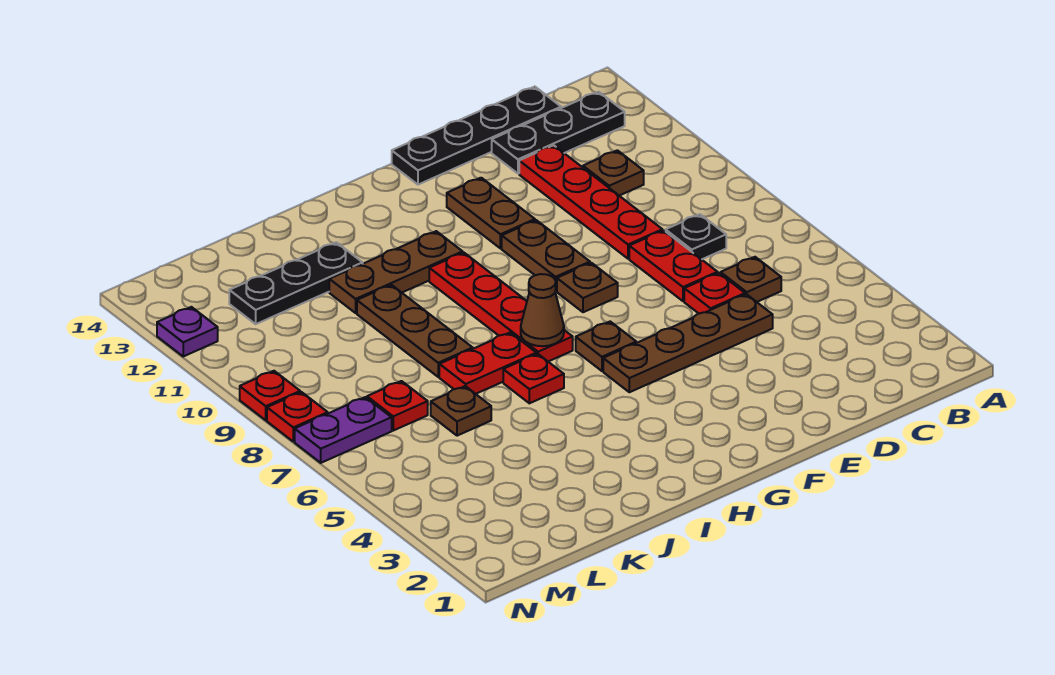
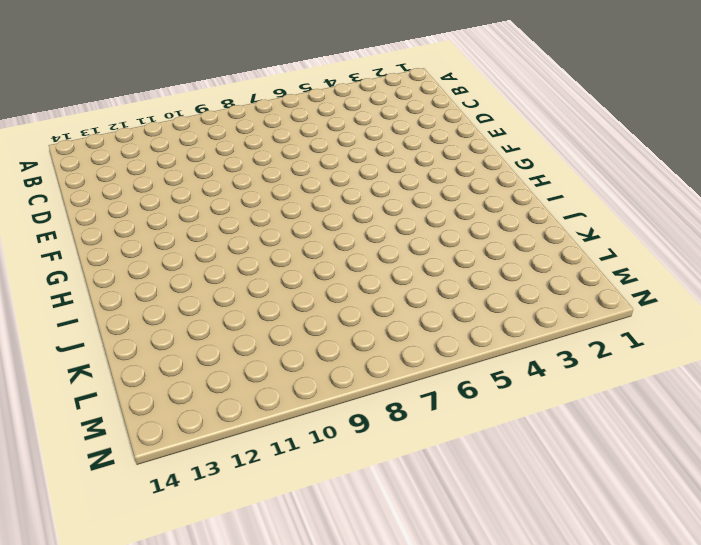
none -> black 1x3 plate [492,92,625,174]
none -> brown 1x1 plate [721,257,781,302]
none -> black 1x1 plate [666,214,726,259]

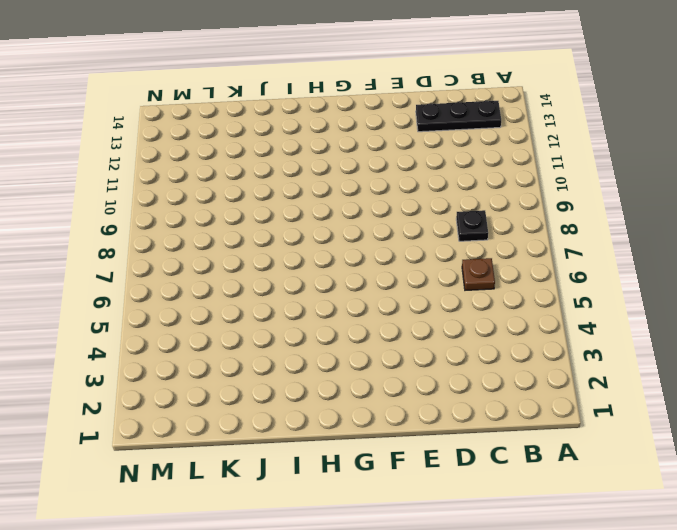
none -> brown 1x1 plate [583,150,644,196]
none -> black 1x4 plate [392,87,561,185]
none -> brown 1x4 plate [603,294,773,392]

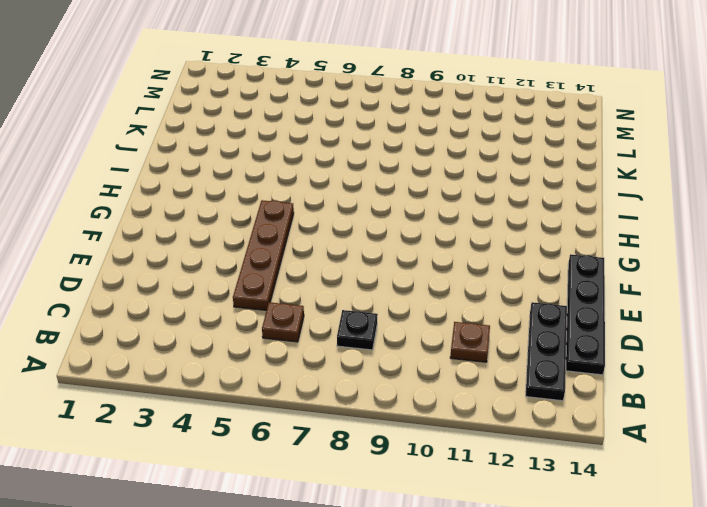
none -> red 1x1 plate [684,273,745,313]
none -> red 1x2 plate [629,230,718,301]
none -> red 1x4 plate [519,145,662,259]

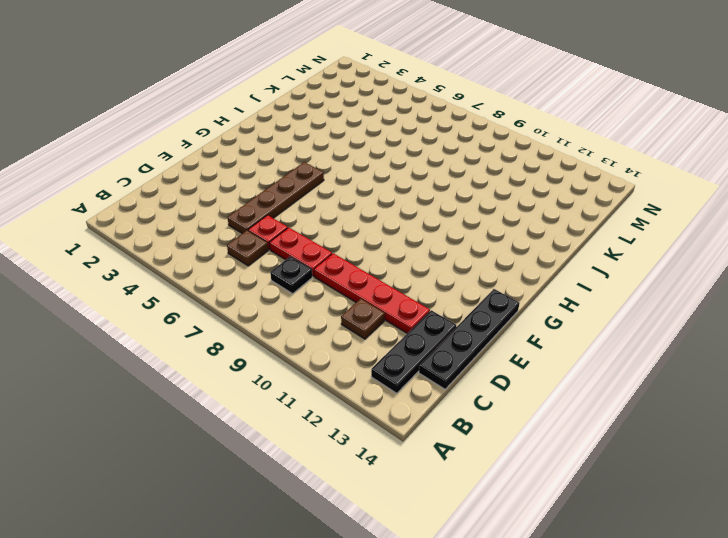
none -> brown 1x1 plate [557,263,618,312]
none -> brown 1x2 plate [502,220,590,291]
none -> brown 1x2 plate [447,178,535,249]

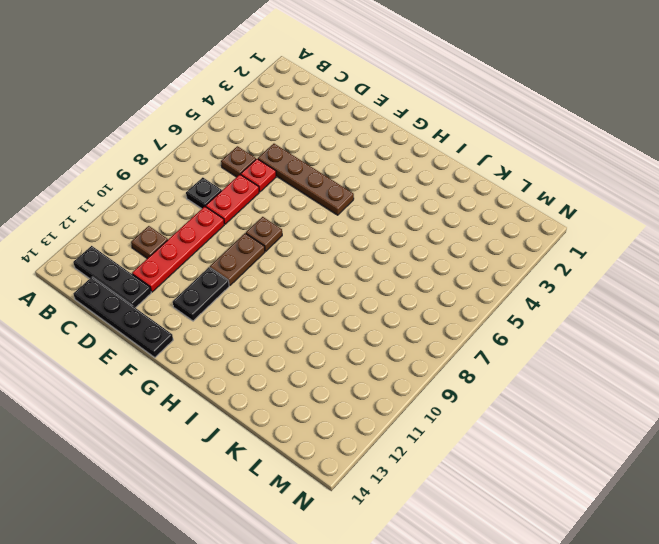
black 1x2 plate [173,267,229,321] -> brown 1x2 plate [447,178,535,249]
none -> brown 1x1 plate [576,322,636,371]
none -> red 1x4 plate [429,253,573,361]
none -> brown 1x3 plate [329,231,463,313]

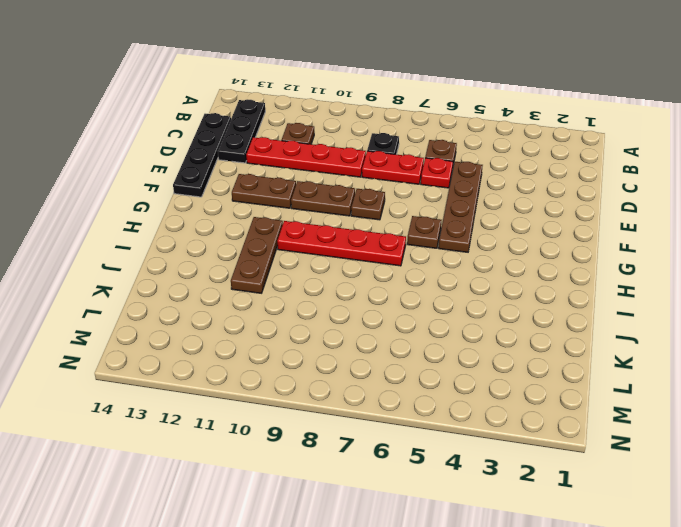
none -> red 1x1 plate [503,354,564,403]
none -> red 1x2 plate [439,333,536,394]
none -> brown 1x3 plate [357,285,473,377]

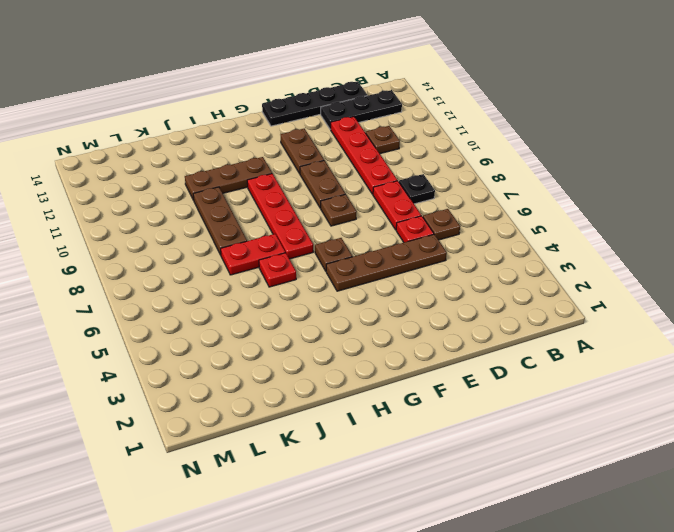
none -> black 1x3 plate [229,242,363,324]
none -> brown 1x1 plate [431,386,491,436]
none -> red 1x1 plate [367,381,428,431]

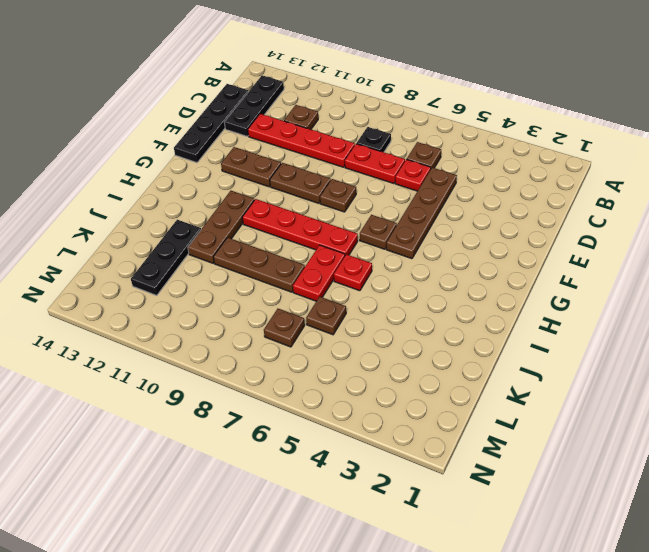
brown 1x1 plate [264,309,305,347] -> red 1x1 plate [367,381,428,431]
none -> purple 1x2 plate [295,397,392,463]
none -> red 1x1 plate [267,392,328,442]
none -> red 1x1 plate [240,371,300,420]

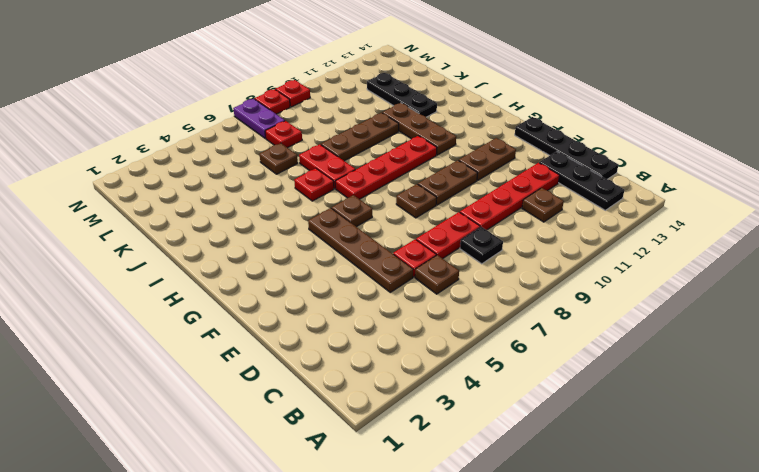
none -> purple 1x1 plate [157,307,218,356]
none -> brown 1x1 cone [521,274,564,346]

